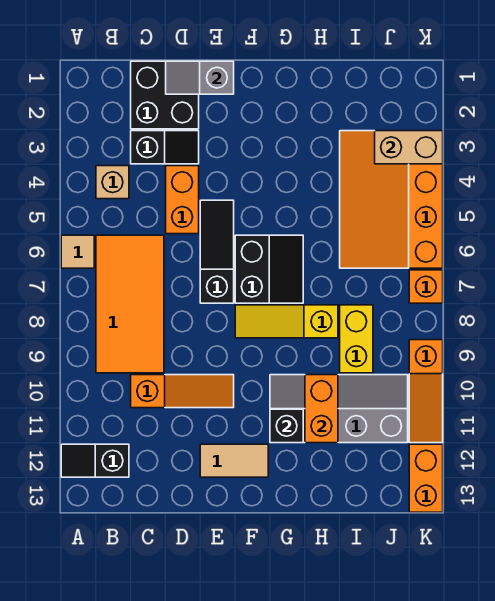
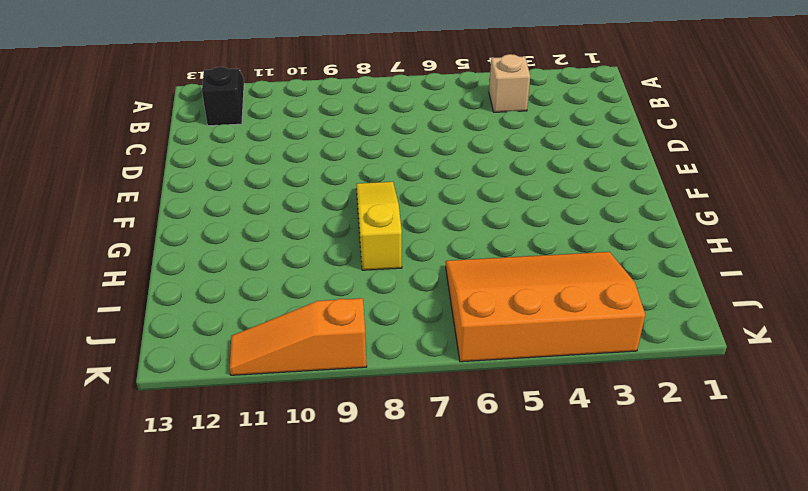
none -> tan 1x1 tile [61,235,94,268]
none -> orange 2x4 tile [96,235,164,373]
none -> black 2x2 brick [131,61,199,129]

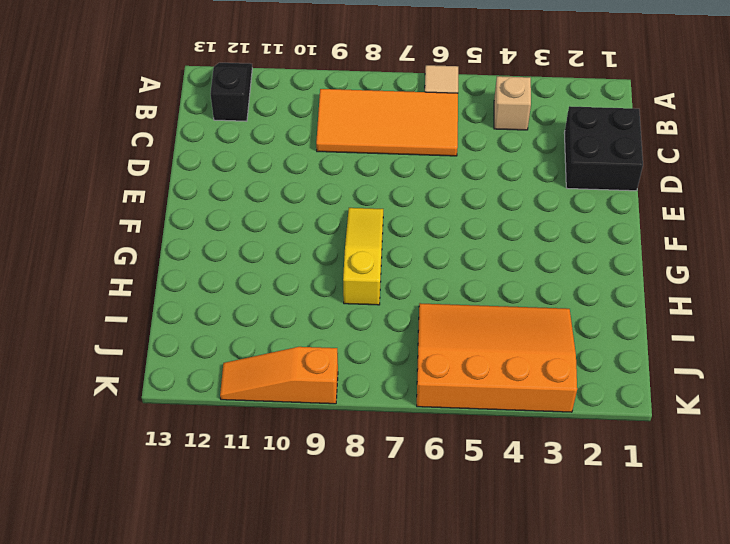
none -> black 1x2 slope [131,131,199,164]
none -> orange 1x3 slope [131,375,234,408]
none -> orange 1x2 brick [166,166,199,234]

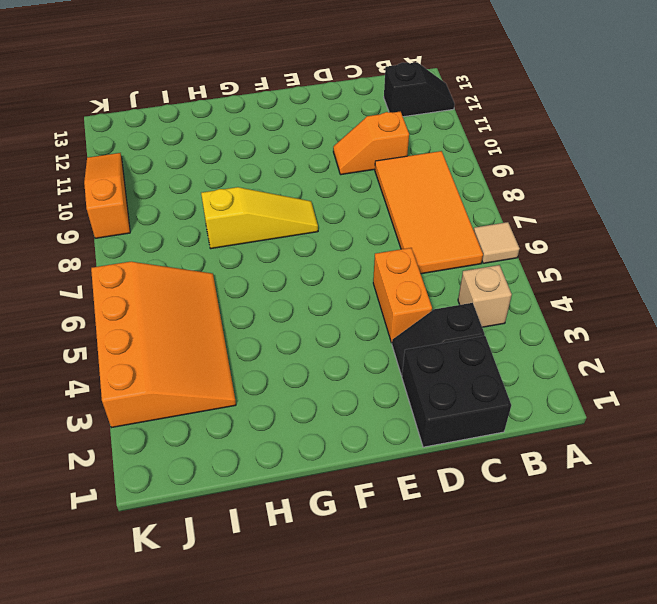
orange 1x2 slope [333,111,409,175] -> orange 1x3 slope [131,375,234,408]
none -> black 1x3 slope [200,200,234,303]
none -> tan 1x2 tile [200,444,268,477]
none -> black 2x2 slope [235,235,303,303]

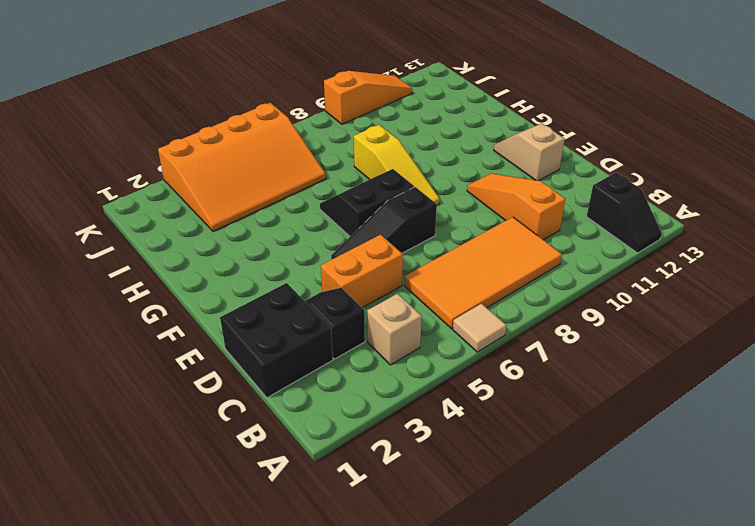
tan 1x2 slope [494,123,565,181] -> tan 1x2 tile [200,444,268,477]
none -> grey 2x4 slope [270,375,408,443]
none -> yellow 1x2 brick [340,305,373,373]
none -> orange 1x1 brick [409,270,443,303]

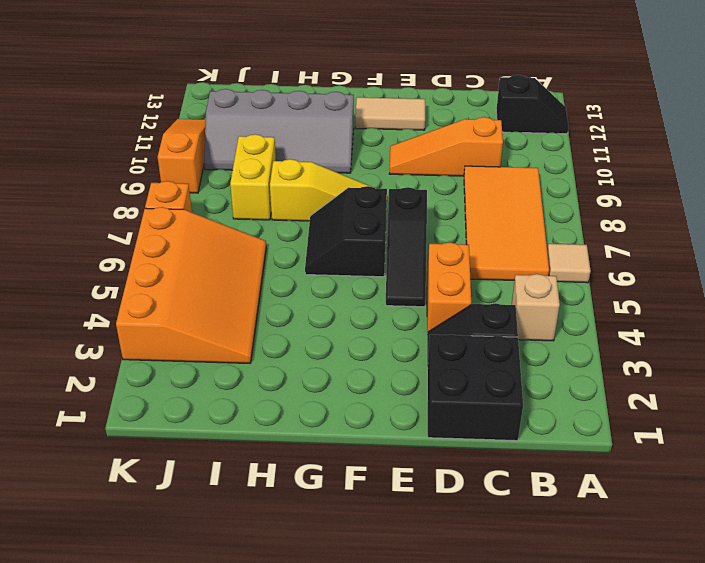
none -> orange 1x2 brick [409,444,443,512]
none -> grey 1x2 slope [166,61,234,94]
none -> black 1x1 brick [270,409,303,443]

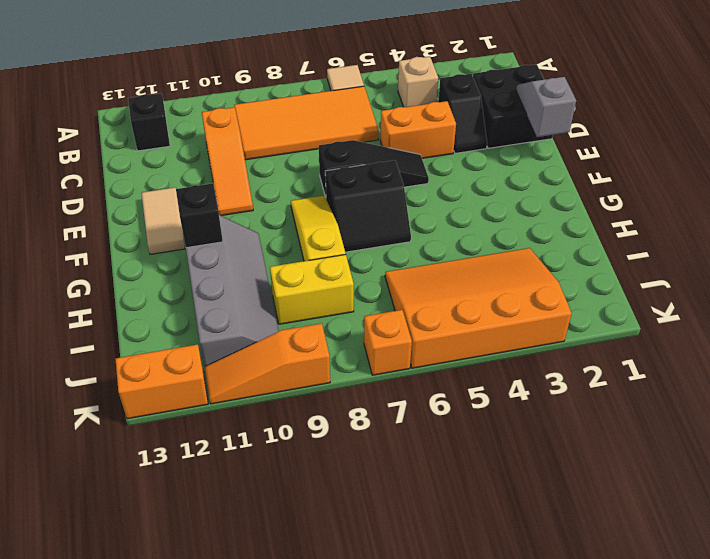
none -> orange 1x2 brick [305,375,338,443]
none -> tan 1x2 brick [375,131,443,164]

